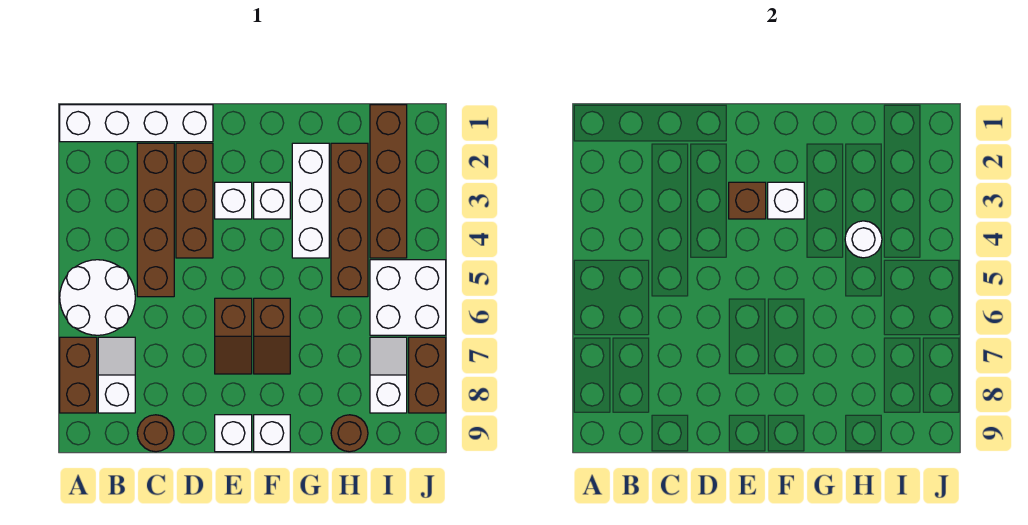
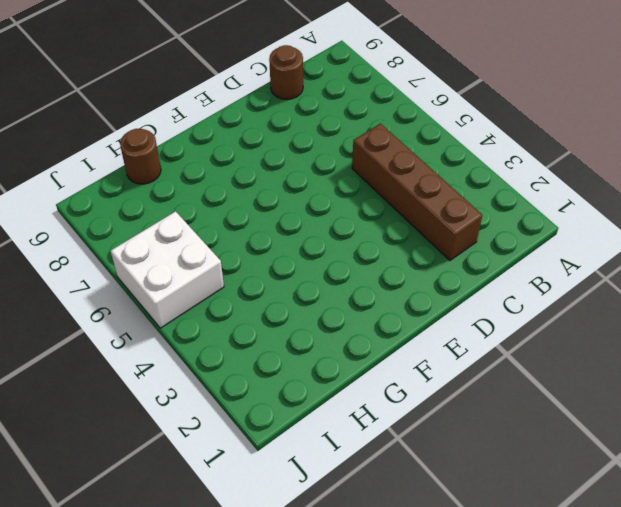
none -> white 1x4 brick [60,105,213,142]
none -> white 2x2 round brick [60,260,135,335]
none -> brown 1x2 brick [60,337,97,413]

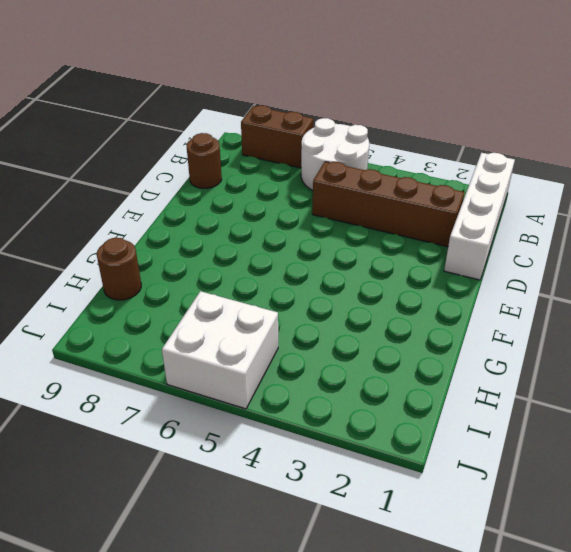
none -> white 1x2 slope [98,337,135,413]
none -> brown 1x3 brick [176,143,213,258]
none -> white 1x1 brick [215,182,252,219]

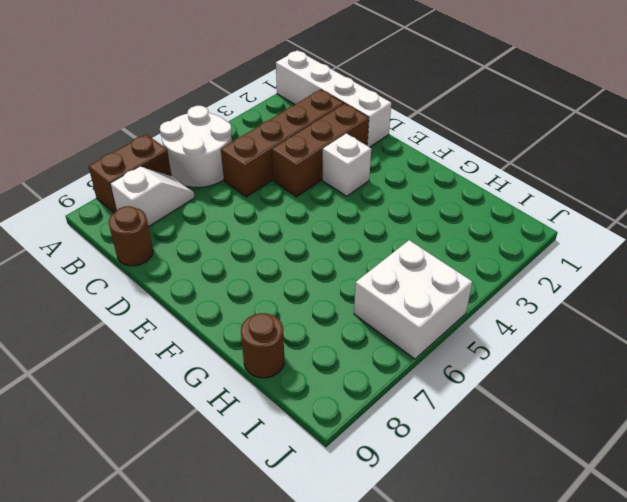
none -> brown 1x2 slope [215,298,252,374]
none -> white 1x1 brick [215,415,252,452]
none -> white 1x1 brick [254,182,290,219]

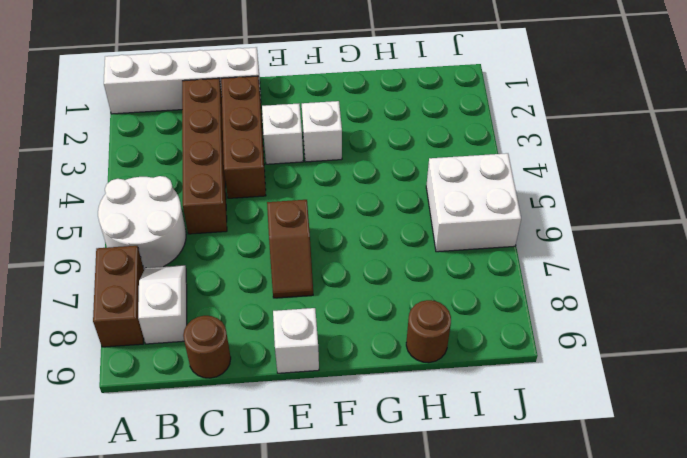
none -> brown 1x2 slope [254,298,290,374]
none -> white 1x1 brick [254,415,290,452]
none -> white 1x3 brick [292,143,329,258]

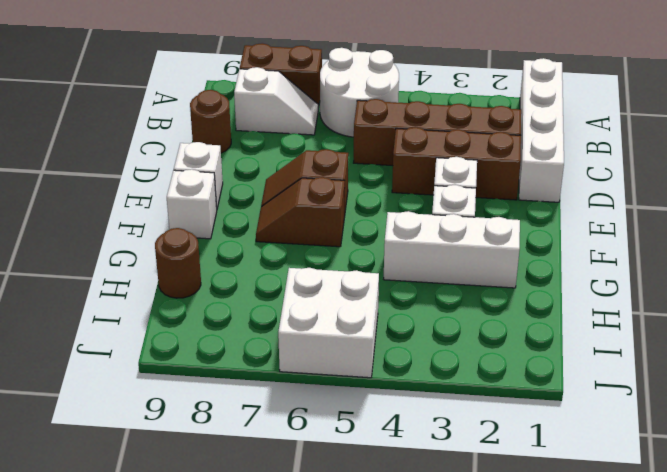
none -> brown 1x4 brick [331,143,368,297]
none -> brown 1x4 brick [370,105,407,258]
none -> white 1x2 slope [370,337,407,413]

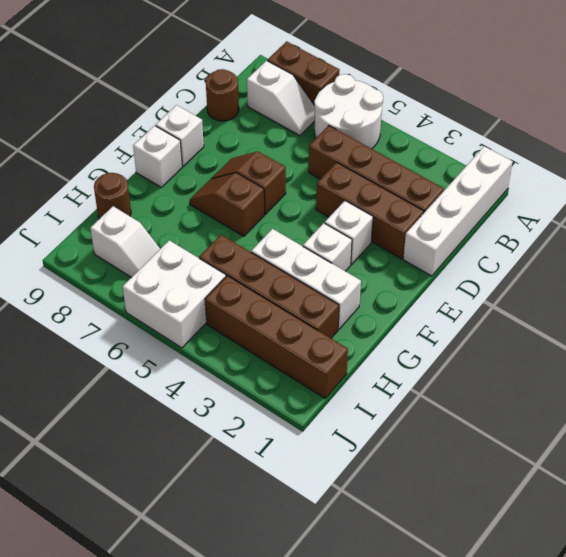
none -> brown 1x2 brick [409,337,446,413]
none -> brown 1x1 brick [729,182,766,219]
none -> white 1x1 brick [768,182,804,219]

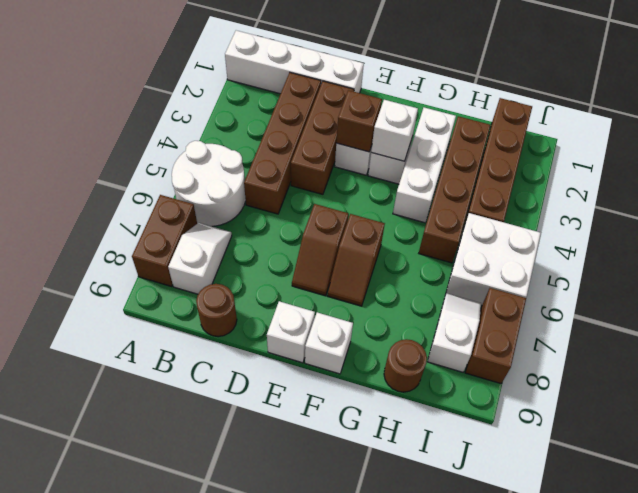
none -> white 1x1 round brick [845,221,882,258]

